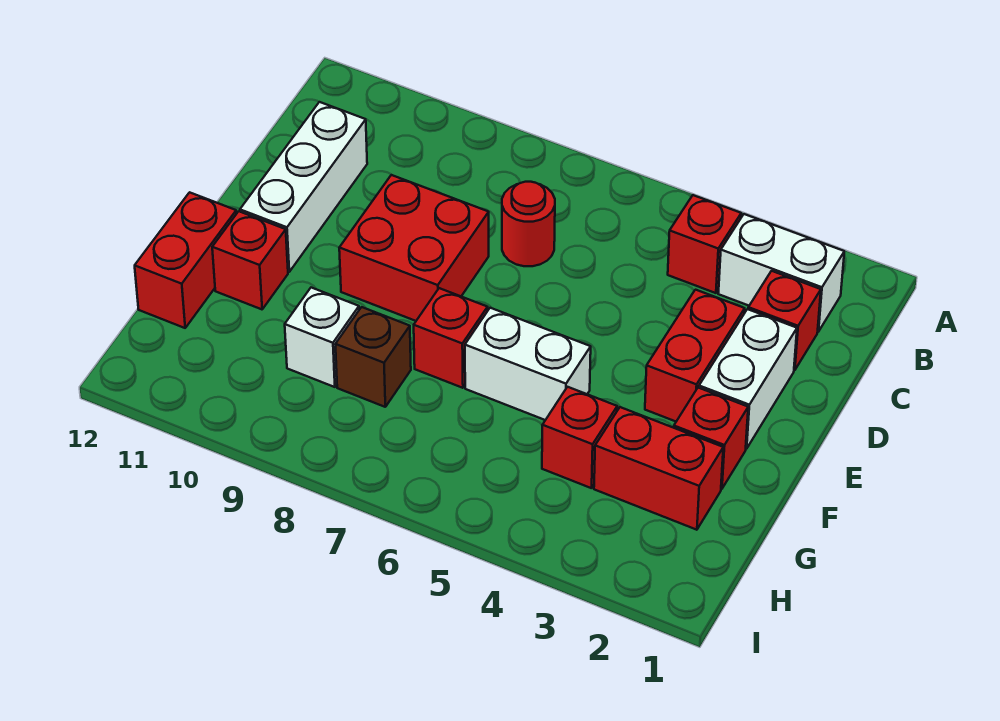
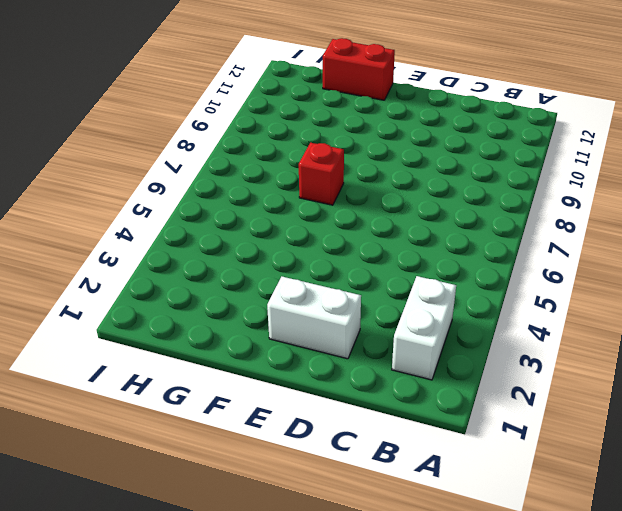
none -> red 1x1 brick [668,195,741,293]
none -> red 1x1 brick [748,271,821,370]
none -> red 1x1 round brick [502,182,555,266]

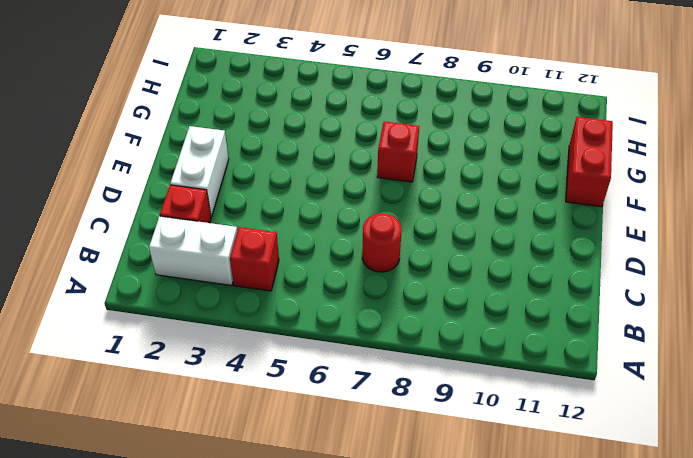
none -> white 1x3 brick [240,102,367,272]
none -> red 1x2 brick [645,290,745,421]
none -> red 2x2 brick [339,175,489,321]

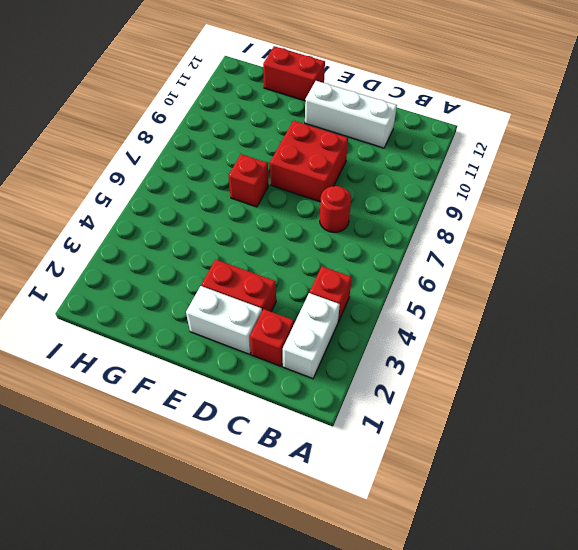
none -> red 1x1 brick [674,388,748,489]
none -> white 1x2 brick [465,308,591,420]
none -> red 1x1 brick [212,211,288,309]

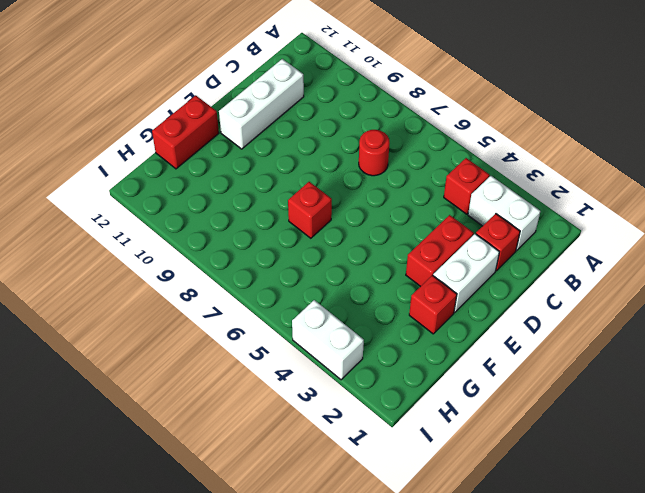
white 1x2 brick [292,300,364,380] -> white 1x2 brick moved to [465,308,591,420]
none -> red 2x2 brick [339,175,489,321]
none -> red 1x1 brick [212,211,288,309]
none -> red 1x2 brick [594,407,723,530]

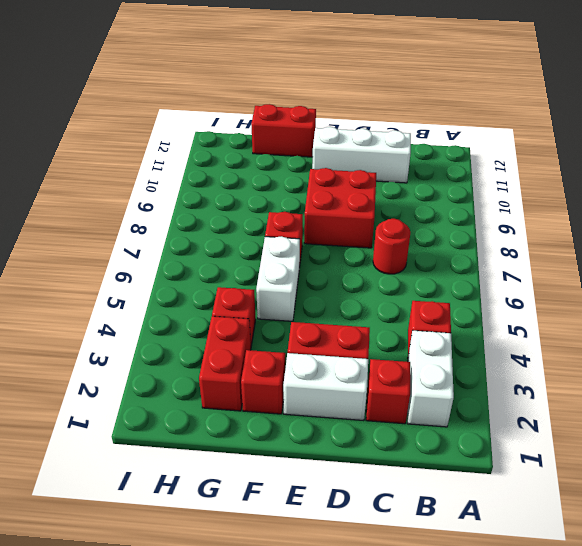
none -> red 1x1 brick [212,211,288,309]
none -> brown 1x1 brick [335,307,411,407]
none -> white 1x1 brick [285,288,359,387]

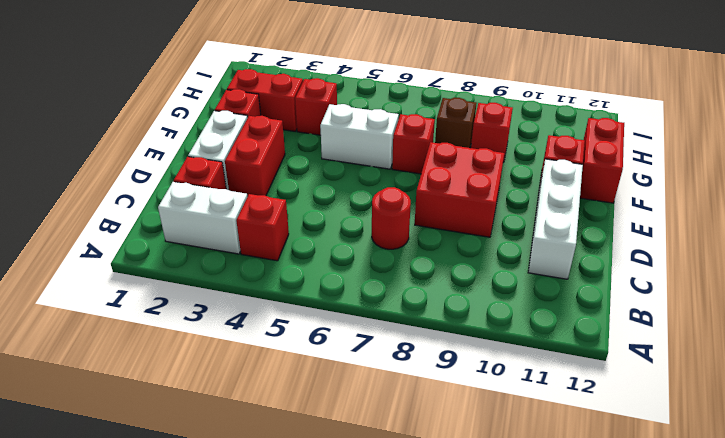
red 1x1 brick [471,103,513,162] -> white 1x1 brick [285,288,359,387]

